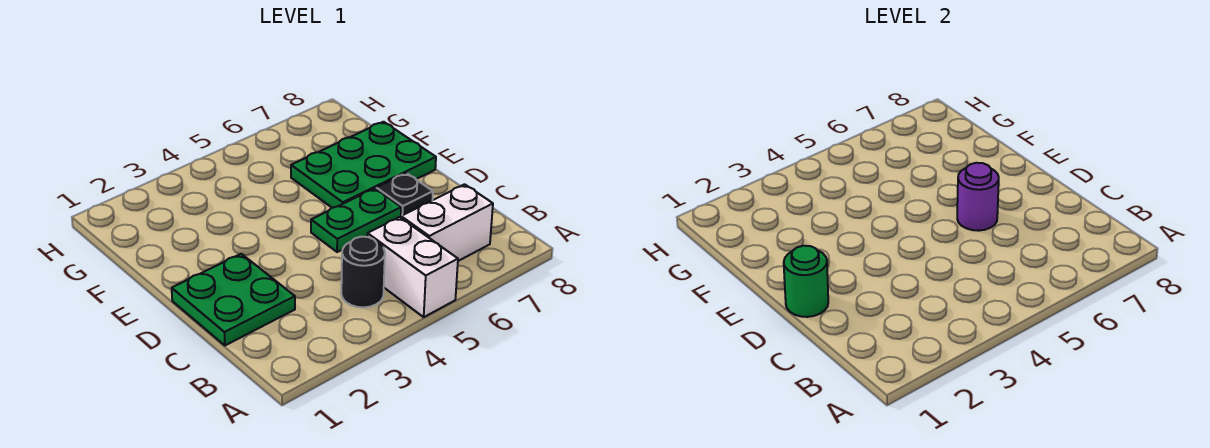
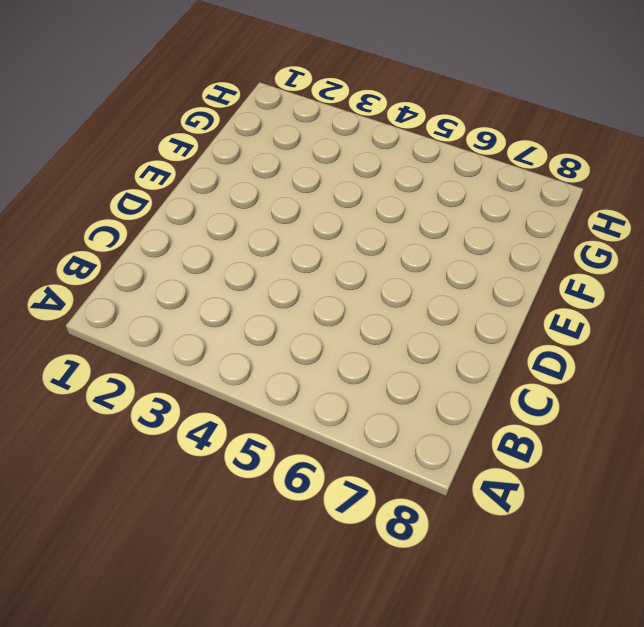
none -> white 1x2 brick [367,217,458,317]
none -> black 1x1 round brick [341,237,385,307]

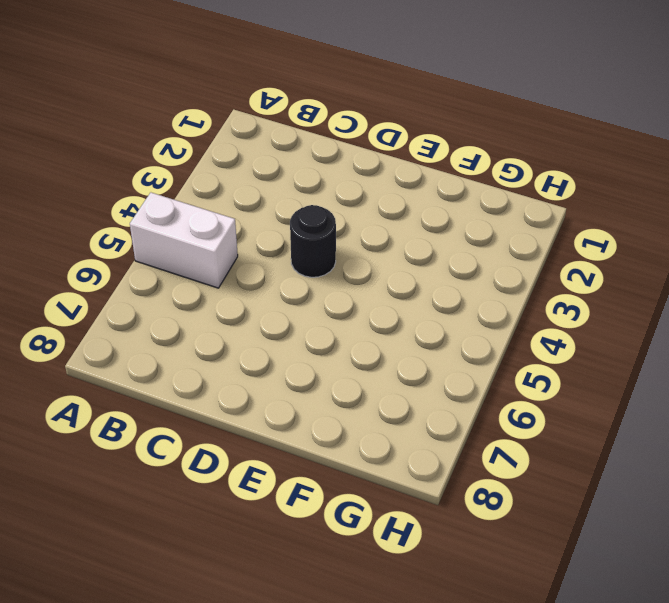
black 1x1 round brick [290,205,336,277] -> black 1x1 round brick moved to [341,237,385,307]
none -> white 1x2 brick [401,184,493,261]
none -> green 2x2 plate [172,254,295,345]

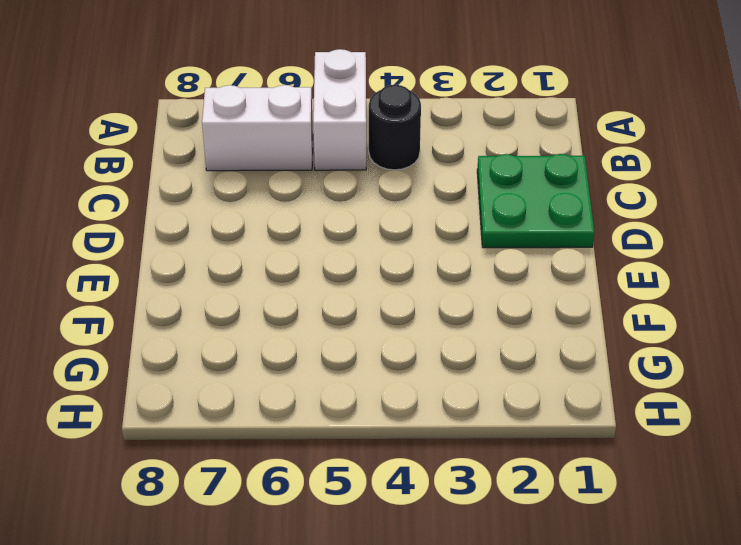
none -> green 1x2 plate [311,188,401,252]
none -> black 1x1 plate [376,173,433,216]

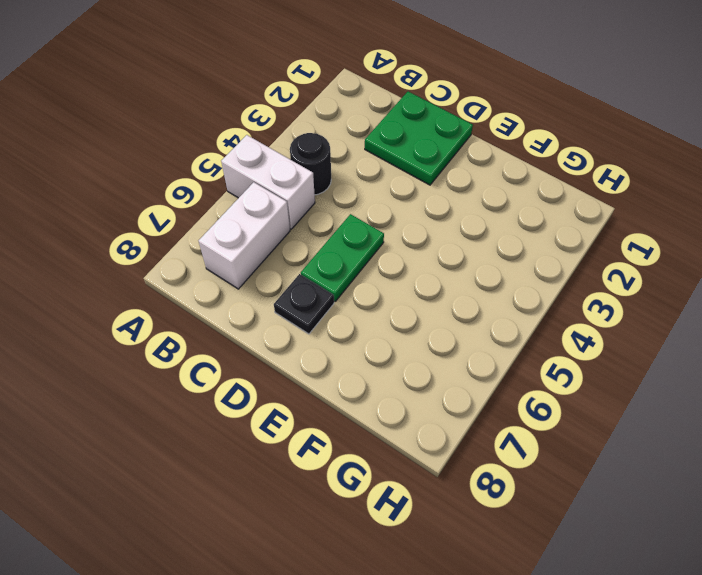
none -> green 2x3 plate [291,122,436,208]
none -> green 1x1 round brick [784,246,828,317]

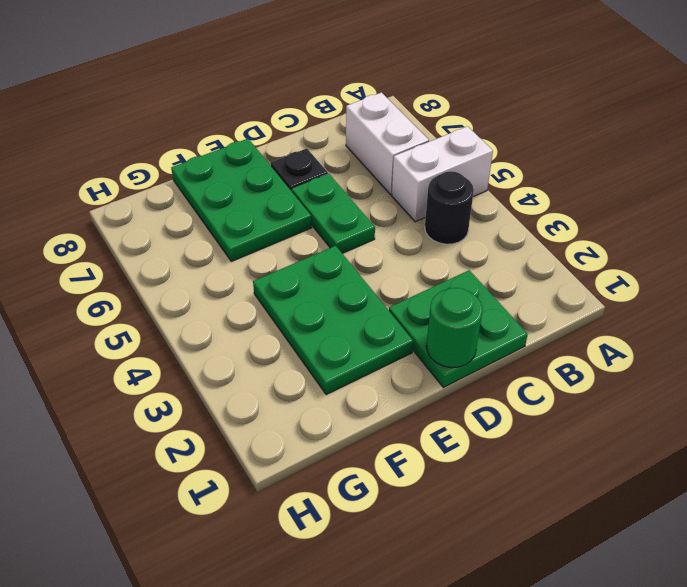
green 2x3 plate [253,246,413,394] -> none
none -> purple 1x1 round brick [957,163,999,231]

